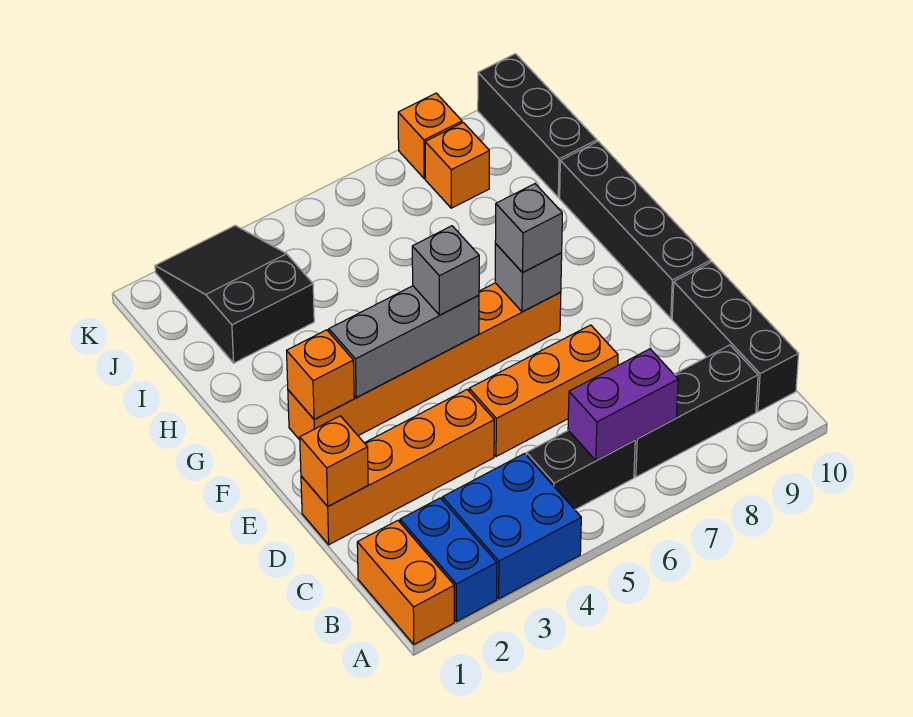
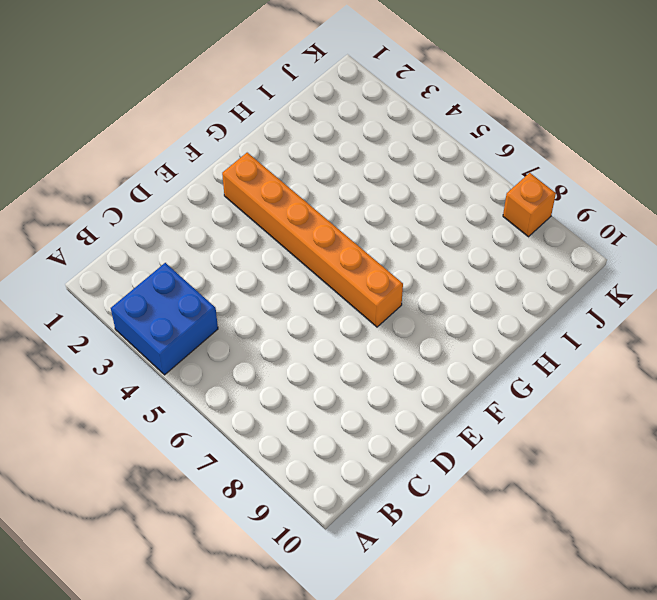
none -> orange 1x2 brick [357,520,454,644]
none -> blue 1x2 brick [400,498,497,622]
none -> black 1x2 brick [526,430,635,510]

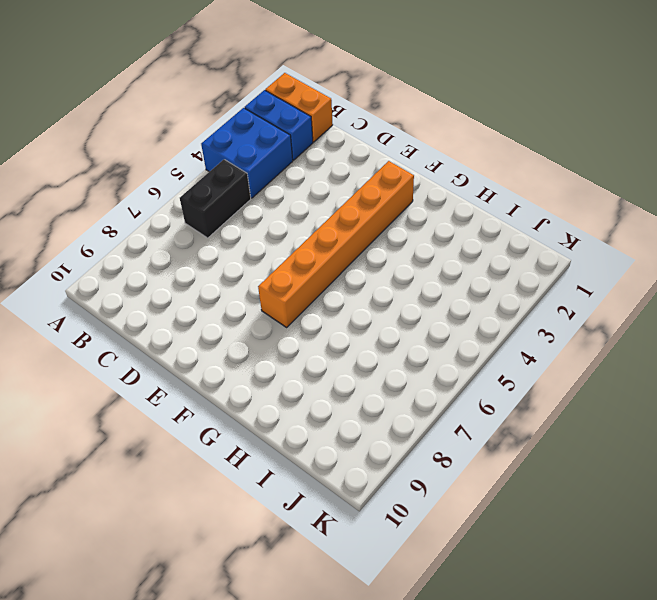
none -> black 1x3 brick [634,345,758,477]
none -> black 1x3 brick [672,262,799,412]
none -> orange 1x4 brick [301,390,494,545]

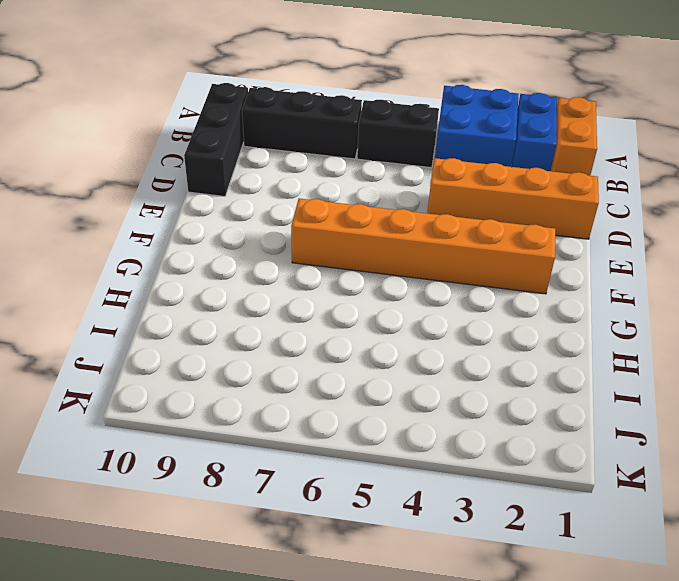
none -> orange 1x3 brick [469,325,618,457]
none -> black 1x4 brick [560,141,711,318]
none -> black 2x3 slope [155,226,314,363]

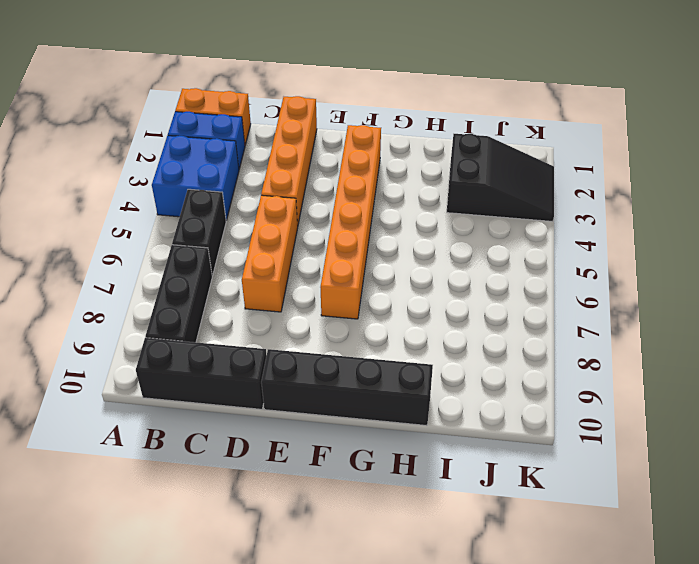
none -> black 1x3 brick [478,54,597,197]
none -> orange 1x1 brick [425,122,489,208]
none -> orange 1x1 brick [398,93,462,178]

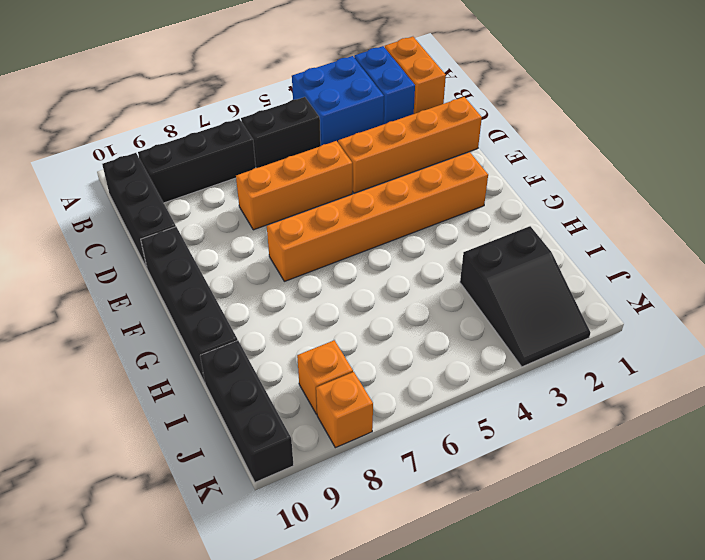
none -> purple 1x2 brick [568,349,678,461]
none -> orange 1x1 brick [300,416,368,506]
none -> orange 1x1 brick [287,330,354,420]

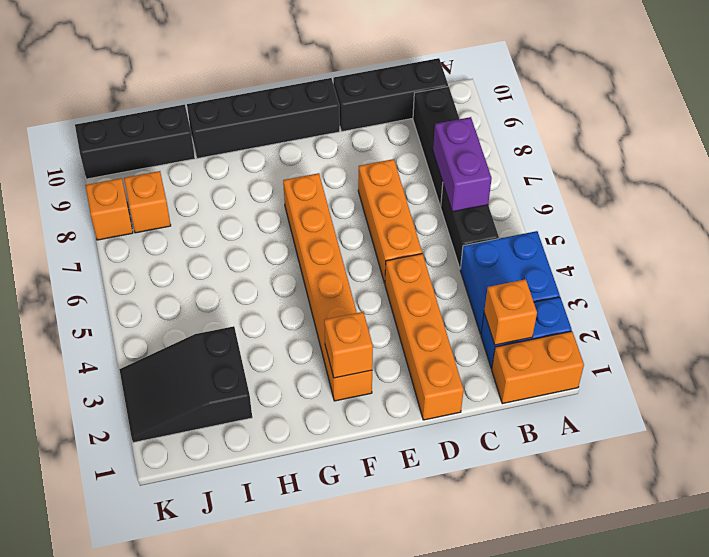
orange 1x1 brick [484,279,537,345] -> orange 1x1 brick moved to [300,416,368,506]
none -> grey 1x3 brick [329,286,479,397]
none -> grey 1x1 brick [495,244,562,312]
none -> grey 1x1 brick [412,226,479,315]

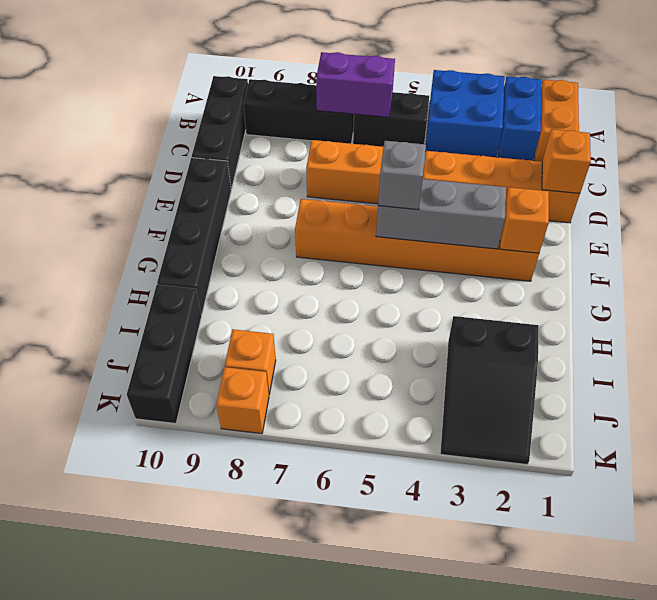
none -> grey 1x1 brick [495,244,562,312]
none -> grey 1x1 brick [495,184,562,272]

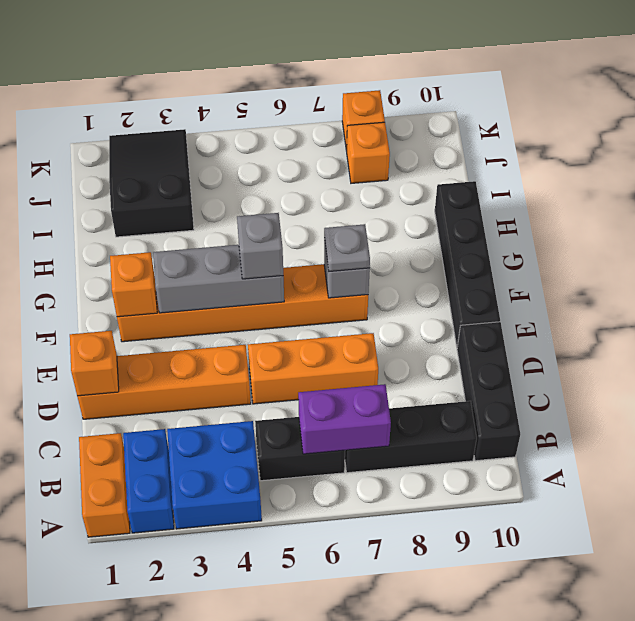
grey 1x1 plate [324,224,370,272] -> grey 1x1 brick [495,184,562,272]
none -> black 1x3 brick [478,54,597,197]

